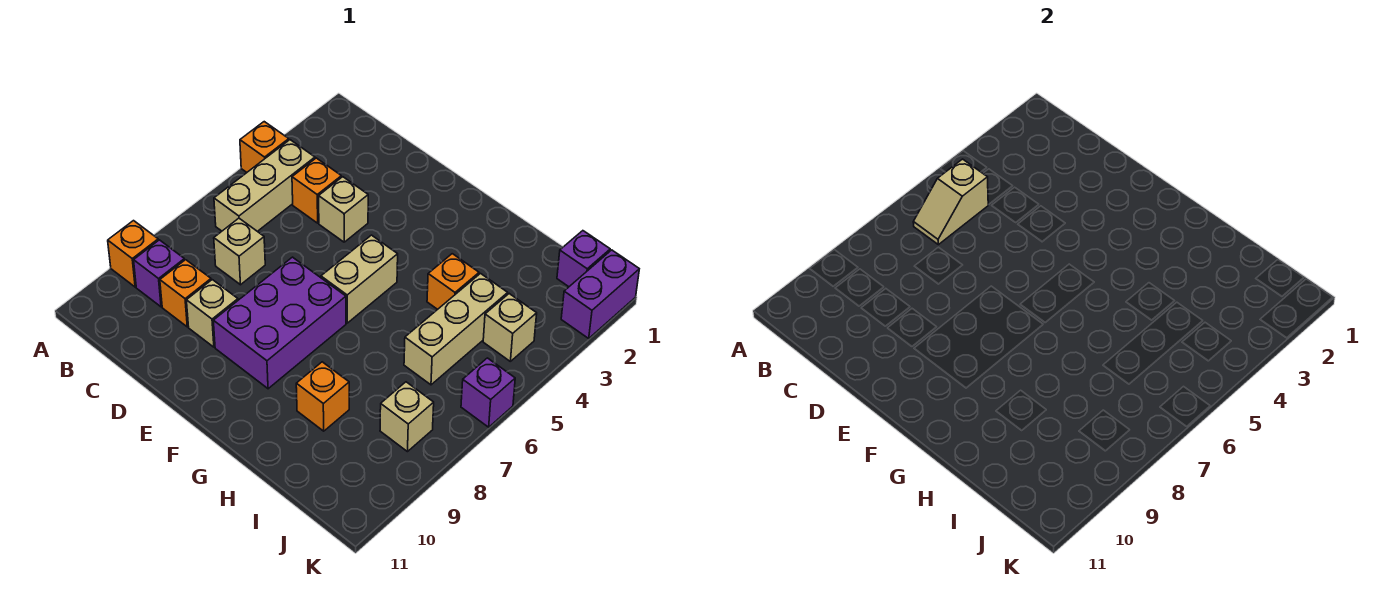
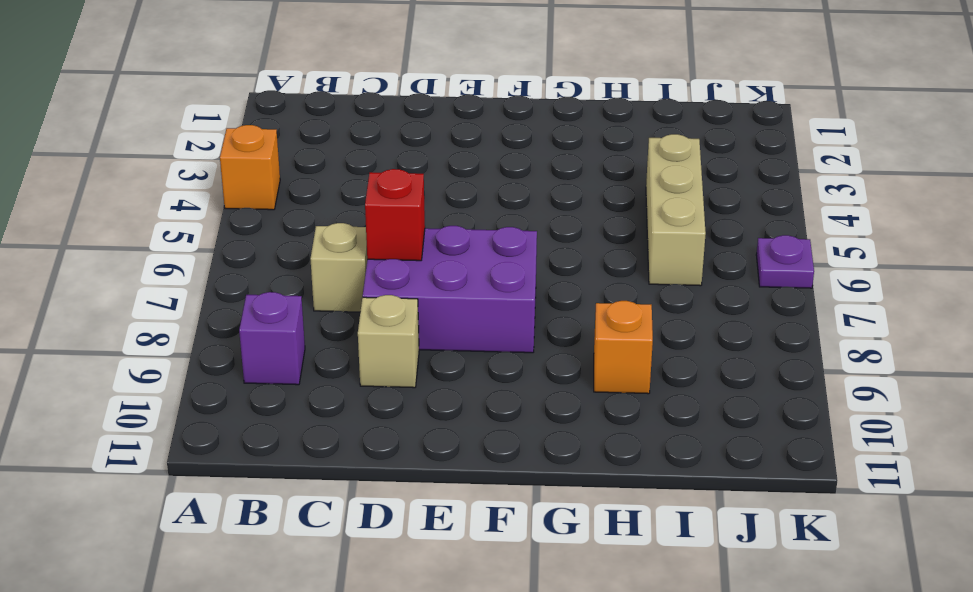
purple 2x3 brick [363,226,537,353] -> purple 2x3 brick turned to [213,257,346,389]
red 1x1 brick [365,169,425,261] -> none
purple 1x1 plate [756,235,814,288] -> purple 1x1 brick [461,358,515,427]
none -> orange 1x1 brick [108,221,158,287]
none -> tan 1x3 brick [214,140,315,231]
none -> orange 1x1 brick [292,158,341,223]

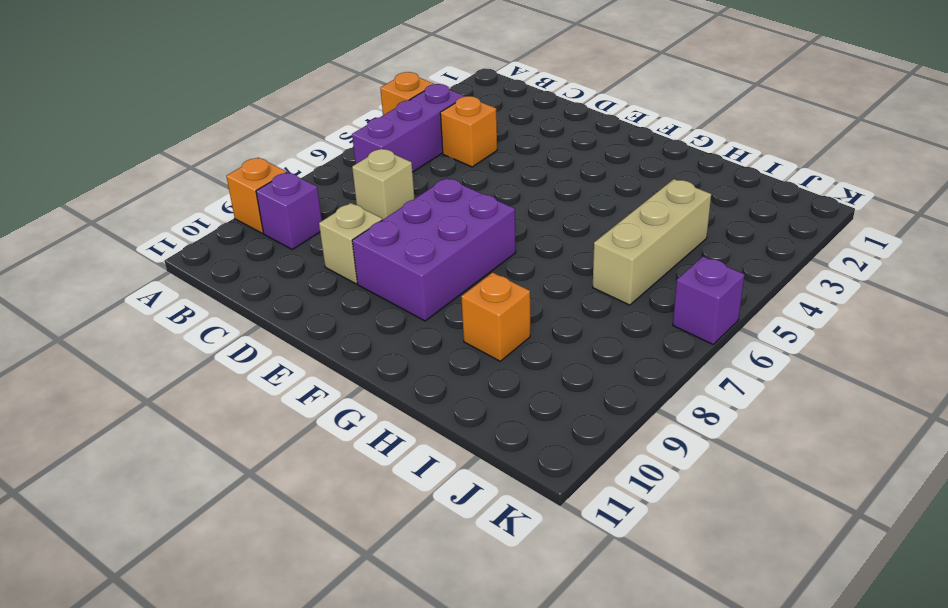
purple 1x3 brick [352,84,465,172] -> tan 1x3 brick [214,140,315,231]
none -> orange 1x1 brick [160,260,211,327]
none -> tan 1x1 brick [319,177,368,242]
none -> tan 1x2 brick [321,235,398,323]

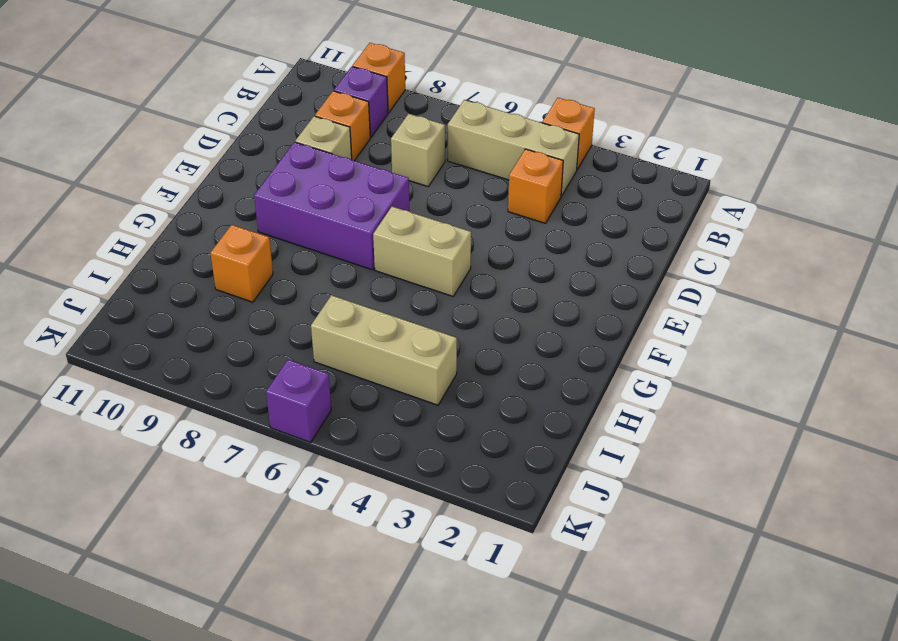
none -> tan 1x1 brick [319,177,368,242]
none -> orange 1x1 brick [427,254,479,309]
none -> purple 1x1 brick [557,231,610,287]

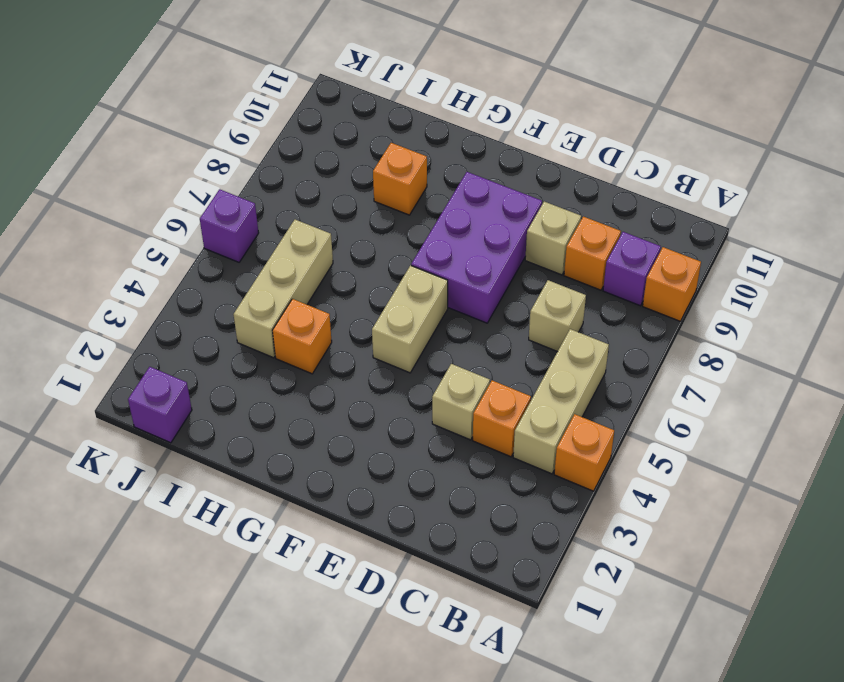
none -> tan 1x1 brick [483,294,537,361]
none -> tan 1x1 brick [380,382,434,452]
none -> purple 1x2 brick [561,250,639,338]

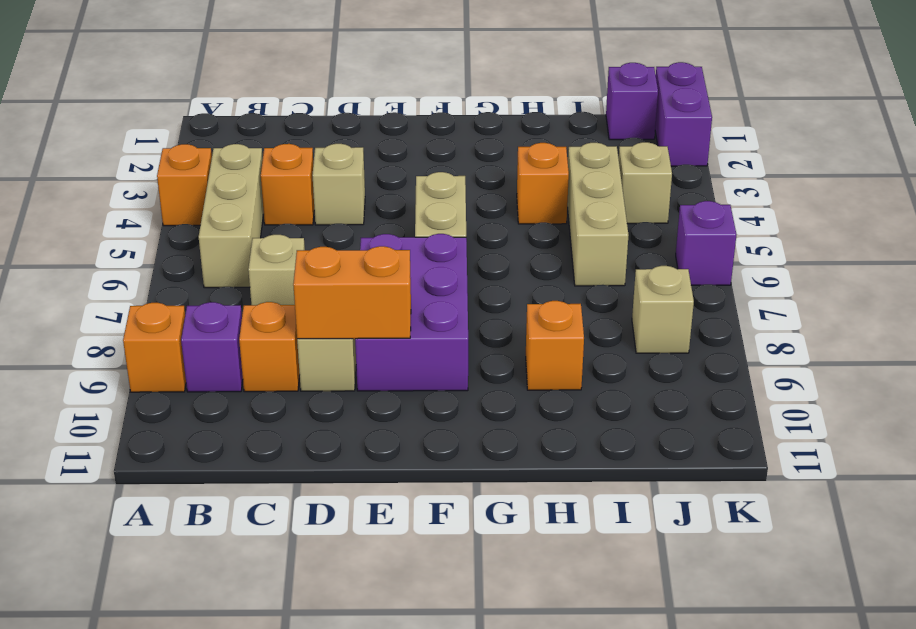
orange 1x2 brick [293,246,411,339] -> none
none -> tan 1x2 slope [913,159,988,245]

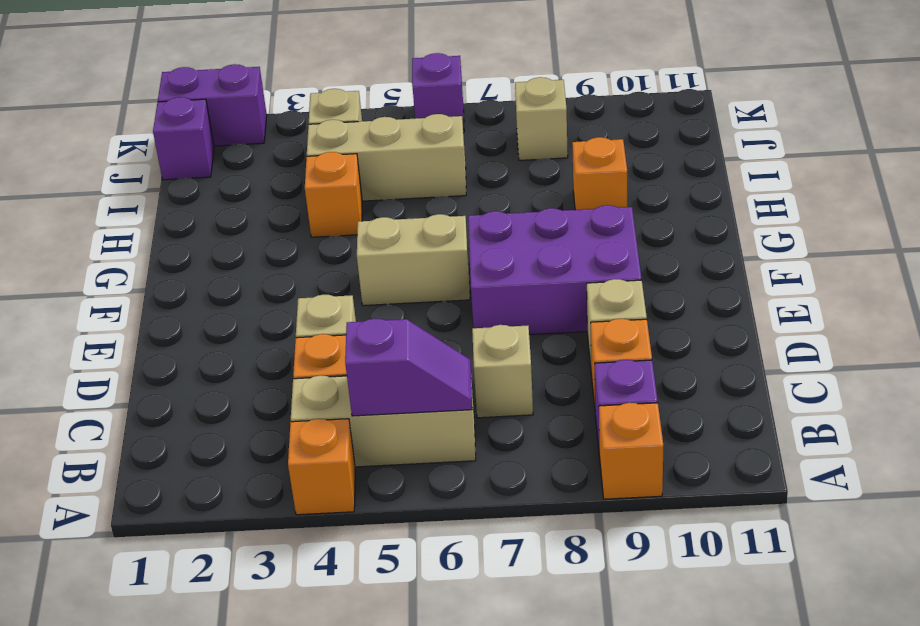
purple 1x2 slope [345,319,472,416] -> tan 1x2 slope [913,159,988,245]

